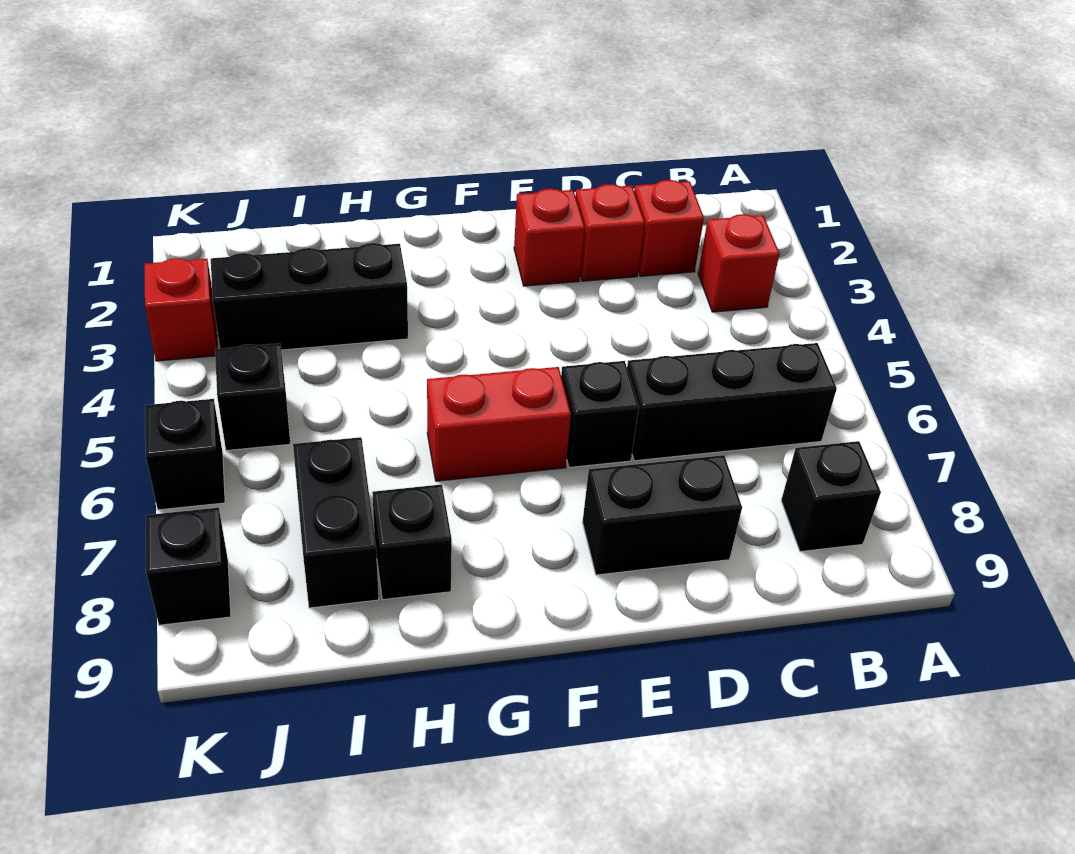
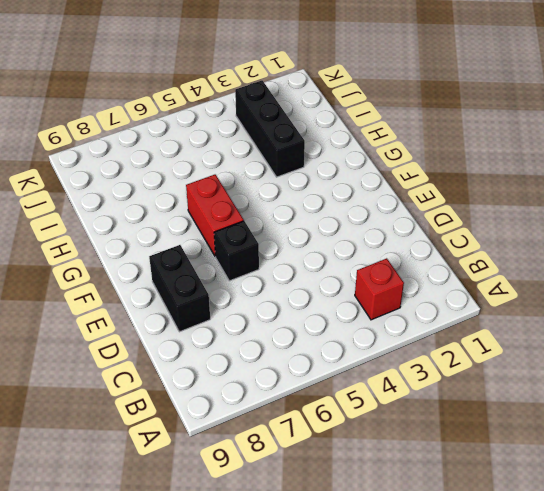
none -> black 1x3 brick [627,343,837,461]
none -> black 1x1 brick [781,441,881,552]
none -> red 1x1 brick [634,180,704,276]

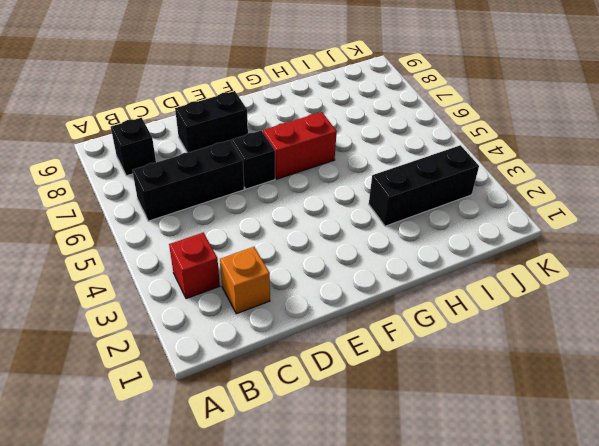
orange 1x1 brick [220,247,270,314] -> red 1x1 brick [634,180,704,276]
none -> red 1x1 brick [576,184,645,281]
none -> red 1x1 brick [514,189,585,286]
none -> black 1x1 brick [372,484,452,600]

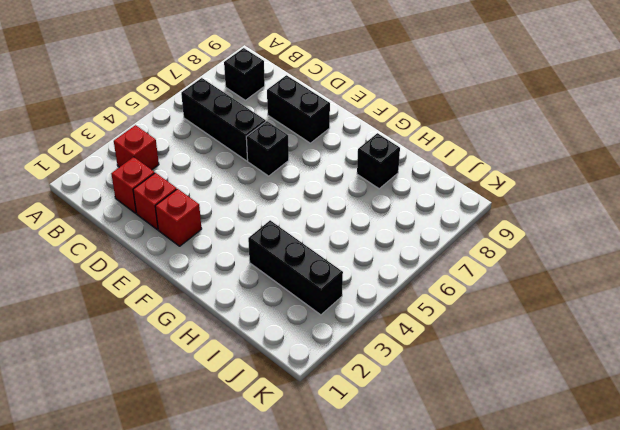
none -> red 1x2 brick [427,367,571,481]
none -> black 1x2 brick [293,437,379,608]
none -> black 1x1 brick [215,343,291,451]

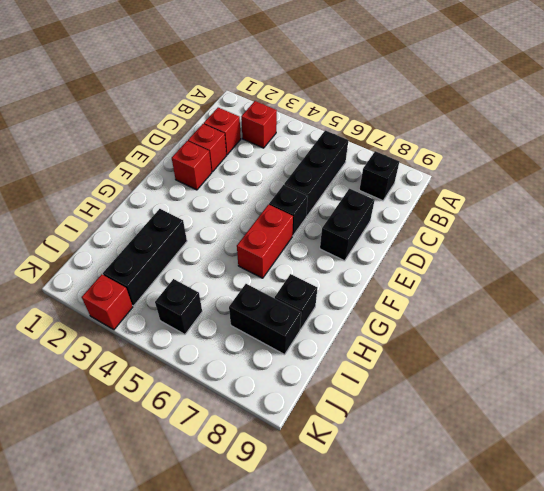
none -> black 1x1 brick [145,399,225,510]
none -> black 1x1 brick [146,508,231,625]

